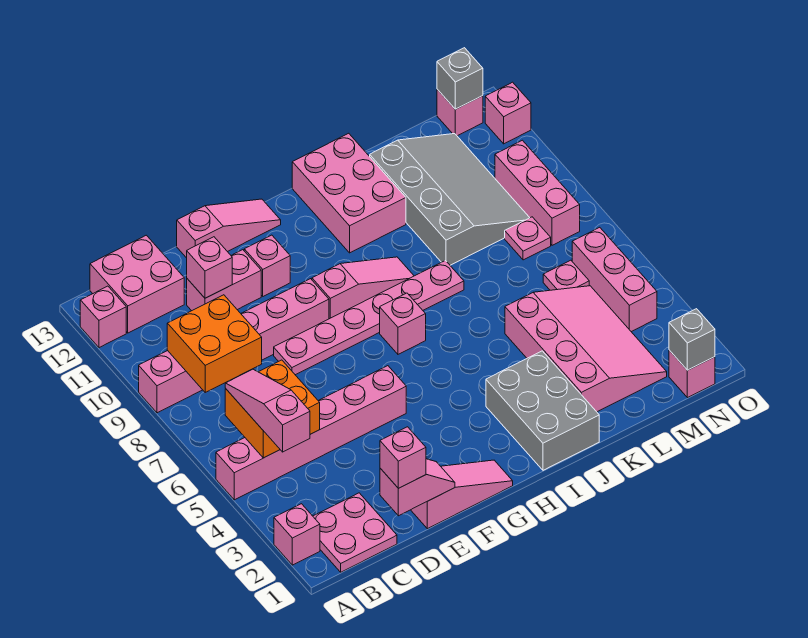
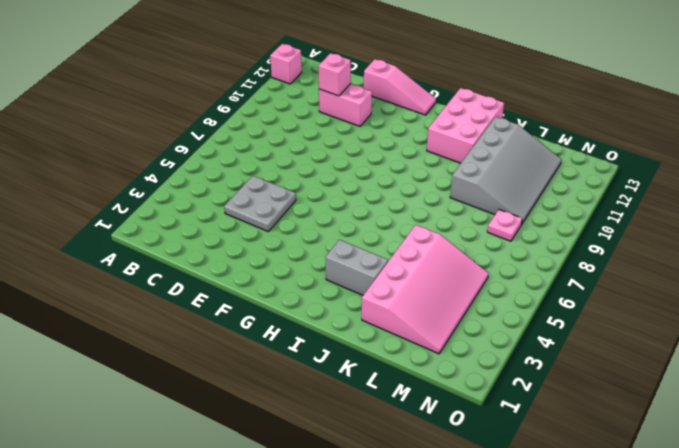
grey 2x2 plate [224,176,296,232] -> pink 1x6 brick [216,366,406,500]
grey 1x2 brick [326,240,388,295] -> grey 2x3 brick [486,351,599,470]
none -> pink 1x1 brick [274,504,320,565]
none -> pink 1x6 brick [139,279,329,413]
none -> pink 2x2 plate [313,493,397,572]
none -> pink 2x2 brick [90,235,184,333]

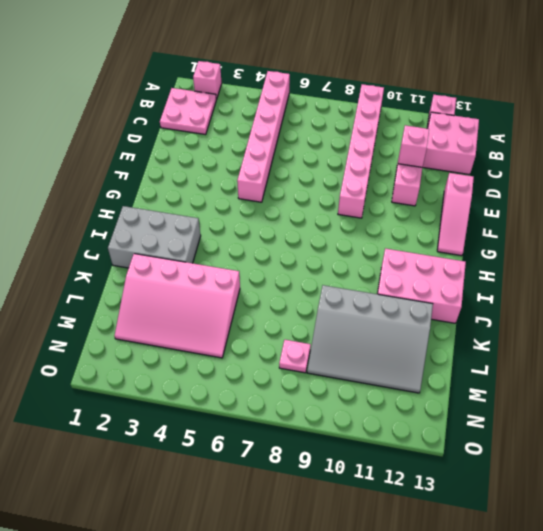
none -> pink 1x3 slope [411,460,513,529]
none -> pink 1x6 plate [274,261,464,375]
none -> pink 1x1 brick [244,235,290,296]
none -> pink 1x3 slope [312,257,414,319]

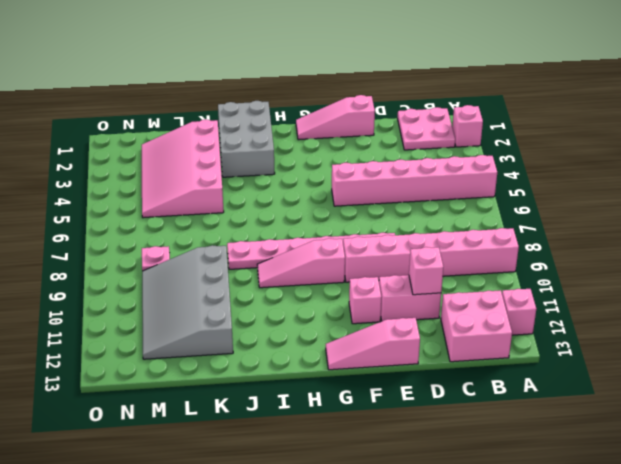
none -> pink 1x1 brick [380,293,426,354]
none -> pink 2x3 brick [292,133,406,253]
none -> pink 1x1 plate [543,260,589,290]
none -> pink 1x1 brick [669,350,715,398]

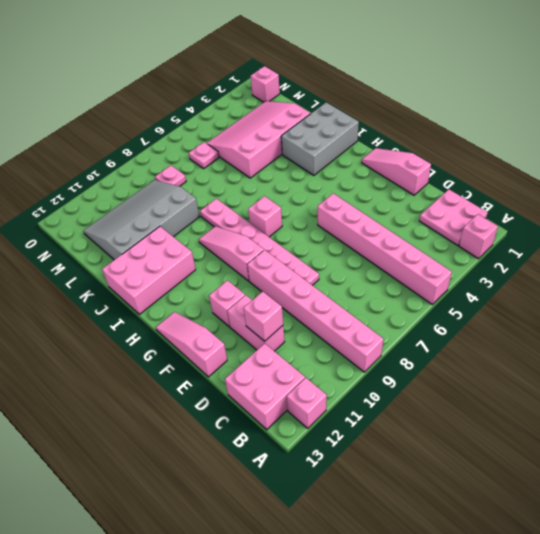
none -> pink 1x3 brick [572,227,657,332]
none -> pink 1x3 brick [495,140,580,245]
none -> pink 1x1 brick [437,89,483,136]
none -> pink 1x1 brick [485,82,531,144]

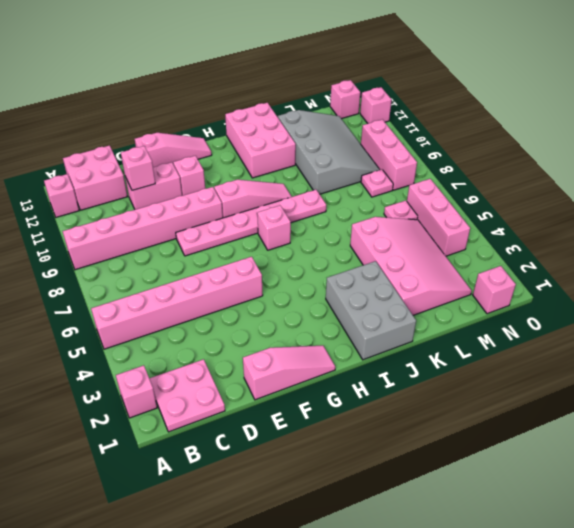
none -> orange 2x2 brick [225,360,320,458]
none -> orange 2x2 brick [167,295,262,392]
none -> pink 1x2 slope [380,459,455,516]
none -> grey 1x1 brick [669,309,715,370]

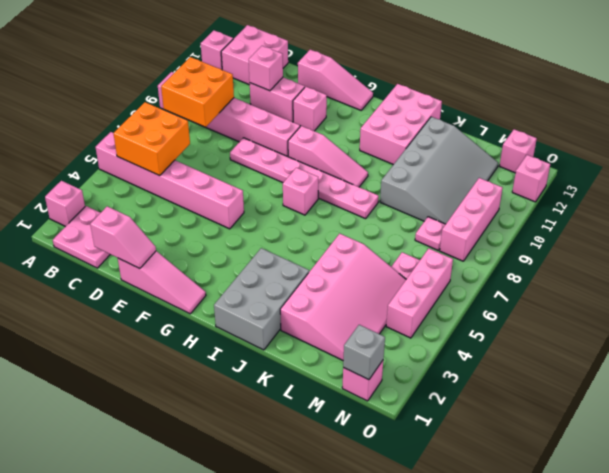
none -> grey 1x1 brick [437,48,483,109]
none -> pink 1x3 slope [225,369,310,452]
none -> pink 1x1 brick [380,427,426,488]

